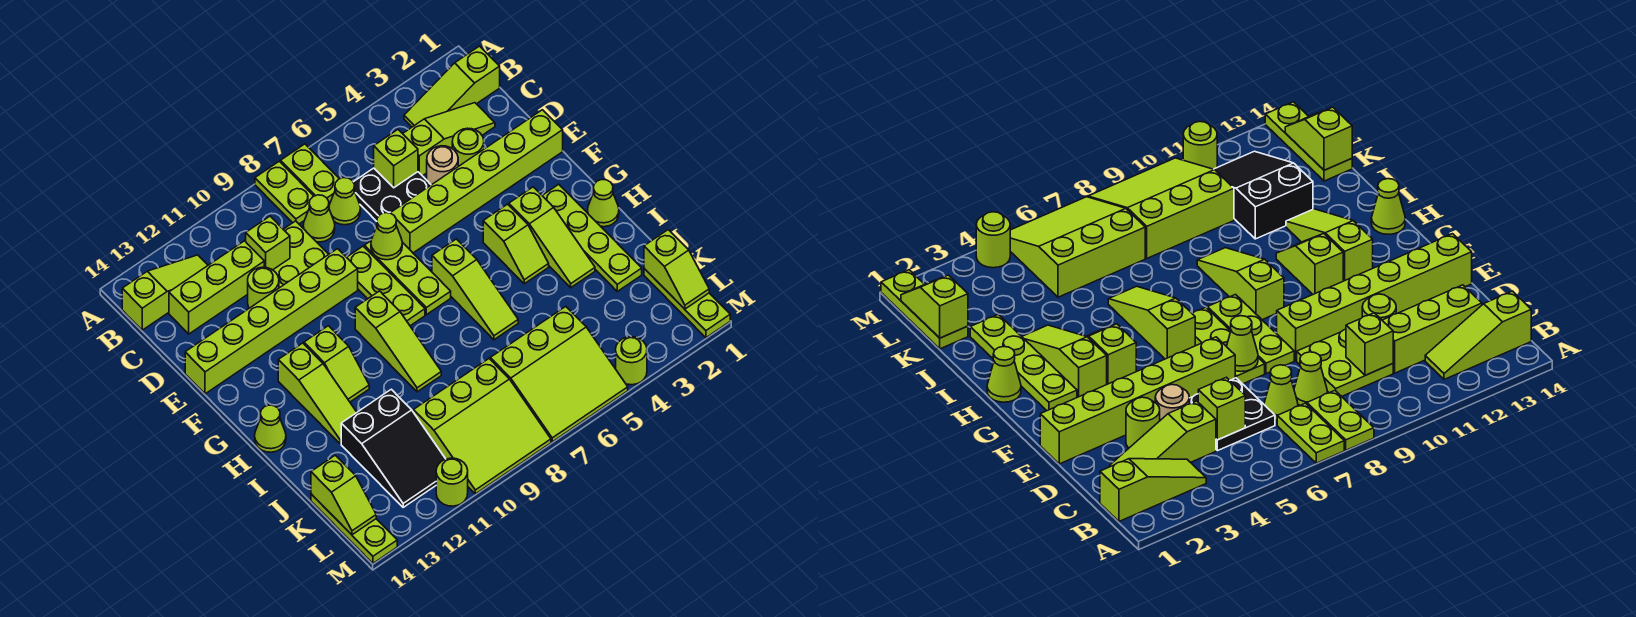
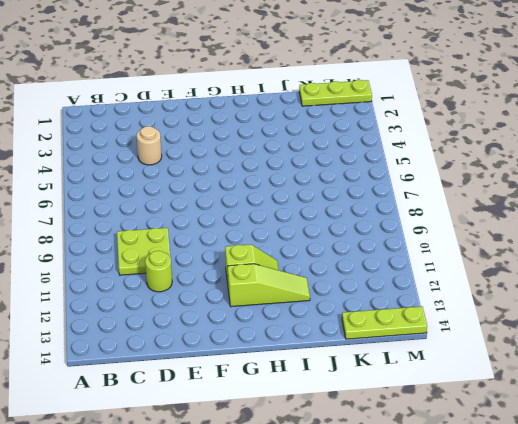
none -> lime 1x2 plate [281,144,339,204]
none -> lime 1x2 plate [255,161,314,224]
none -> lime 1x3 slope [404,46,500,127]
none -> lime 1x3 slope [122,255,208,330]

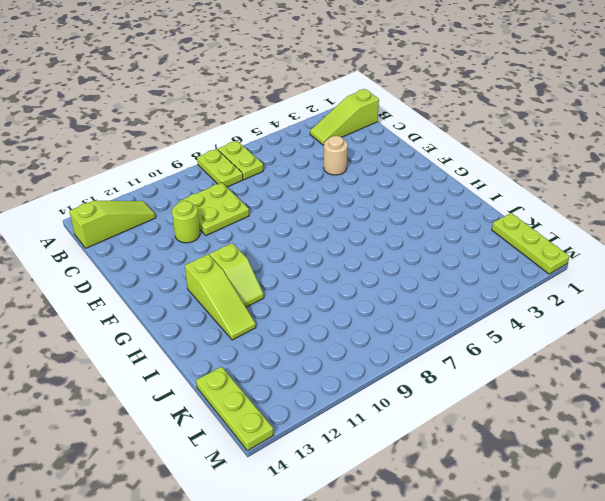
none -> lime 1x3 slope [403,103,495,176]
none -> black 2x2 plate [353,168,431,221]
none -> lime 1x1 cone [329,178,360,225]
none -> lime 1x1 cone [303,195,335,242]

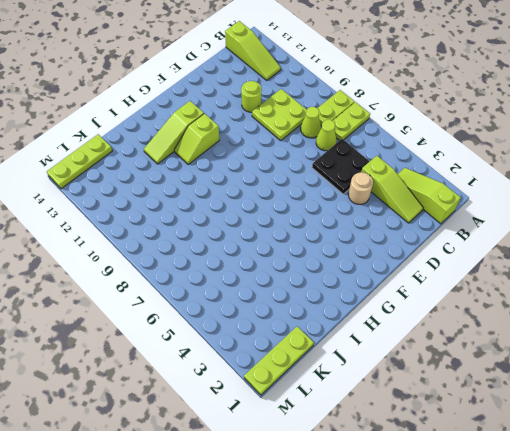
none -> lime 1x3 brick [169,241,264,334]
none -> lime 1x1 round brick [452,128,484,166]
none -> lime 1x6 brick [391,110,563,253]
none -> lime 1x3 plate [364,241,451,315]

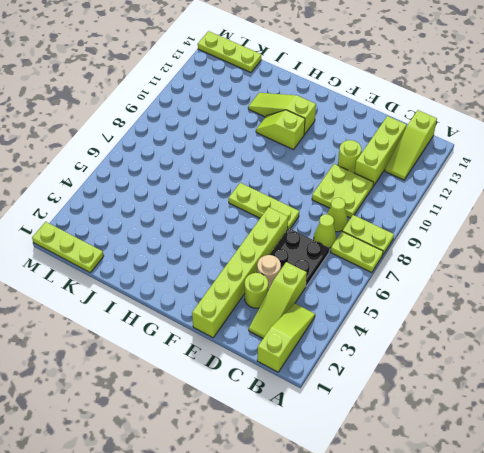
none -> lime 1x3 plate [347,246,425,326]
none -> lime 1x6 brick [185,249,358,394]
none -> lime 1x4 plate [542,184,642,291]
none -> lime 1x3 slope [509,187,595,288]

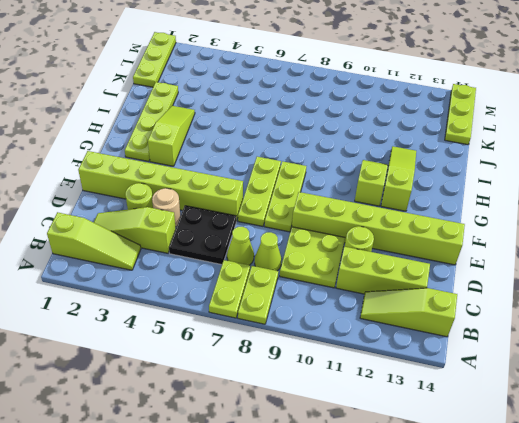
none -> lime 1x2 slope [483,204,549,284]
none -> lime 1x3 slope [432,239,518,340]
none -> lime 1x3 slope [355,291,441,392]
none -> lime 1x1 cone [588,180,619,227]

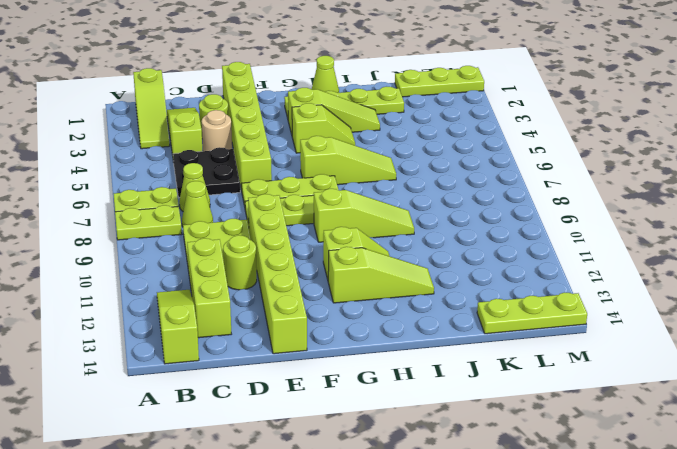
none -> lime 1x1 cone [255,405,286,452]
none -> black 2x3 slope [341,389,445,507]
none -> lime 3x3 slope [490,307,628,442]
none -> lime 3x3 slope [413,359,551,494]

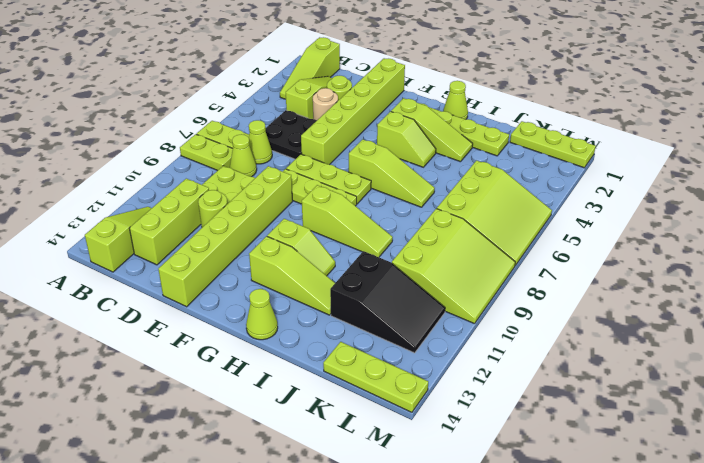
none -> lime 1x1 round brick [616,337,647,385]
none -> lime 1x1 round brick [436,458,468,506]
none -> lime 1x1 brick [374,130,418,188]
none -> lime 1x1 brick [246,216,290,270]

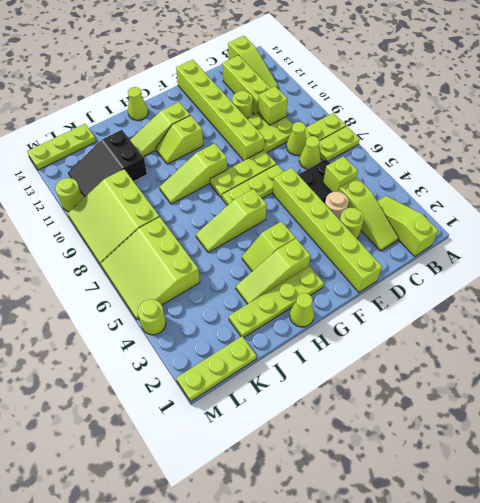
none -> lime 1x1 cone [371,213,402,260]
none -> lime 1x2 slope [644,230,709,309]
none -> lime 1x2 slope [311,455,376,535]

